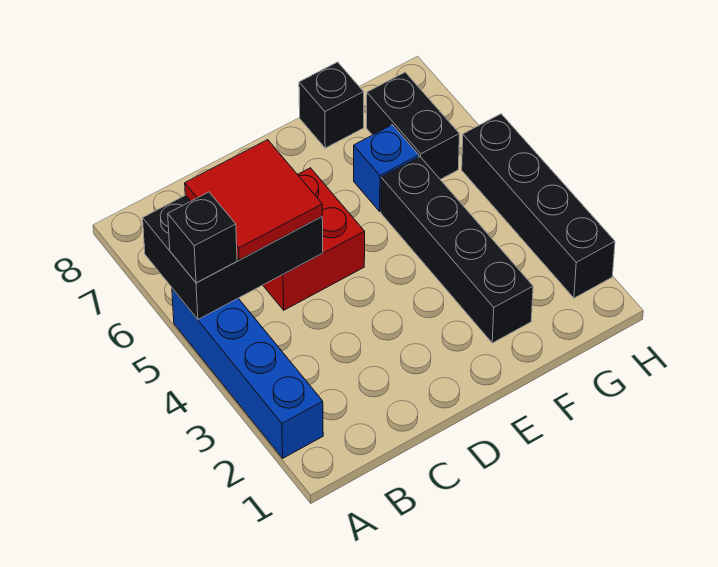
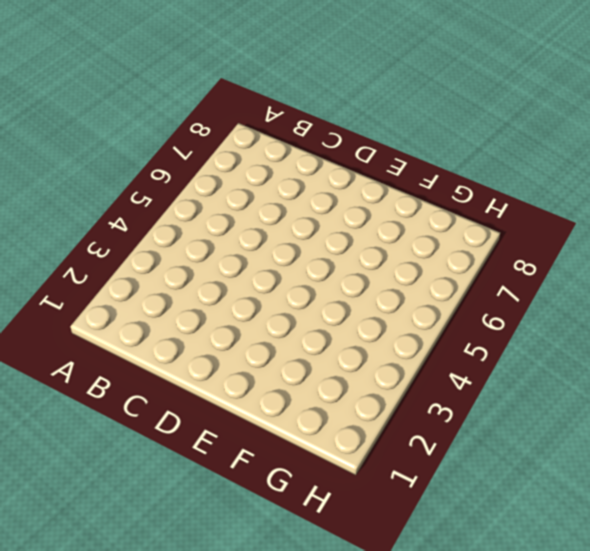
none -> blue 1x4 brick [172,288,323,458]
none -> red 2x2 brick [263,168,365,310]

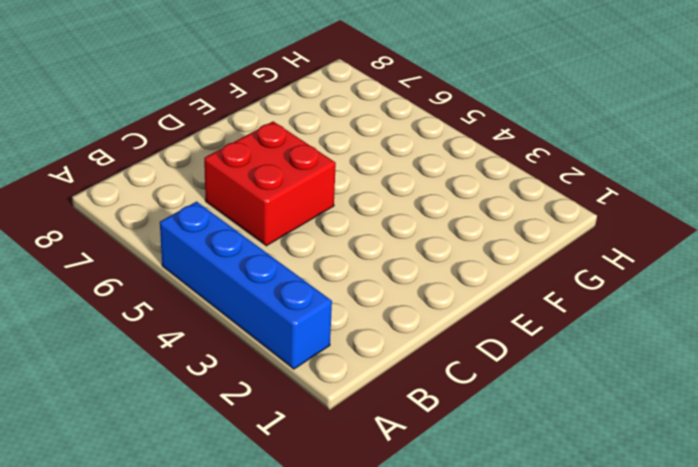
none -> black 1x4 brick [381,157,533,343]
none -> blue 1x1 brick [354,125,419,211]

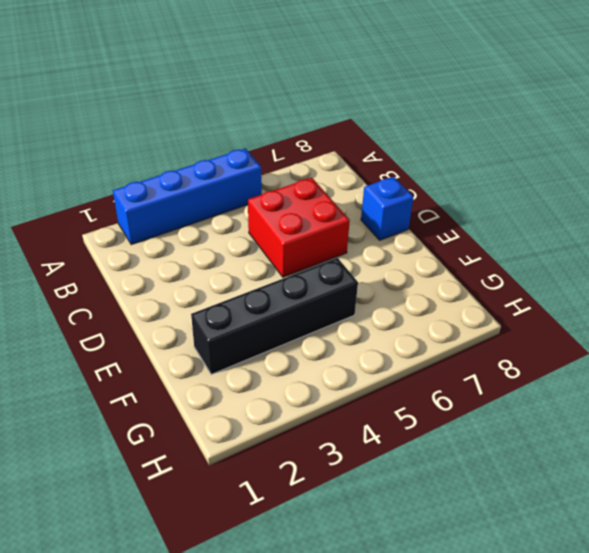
blue 1x1 brick [361,177,413,240] -> blue 1x1 brick moved to [354,125,419,211]
none -> black 1x1 brick [299,62,364,148]
none -> black 1x2 brick [367,72,459,179]

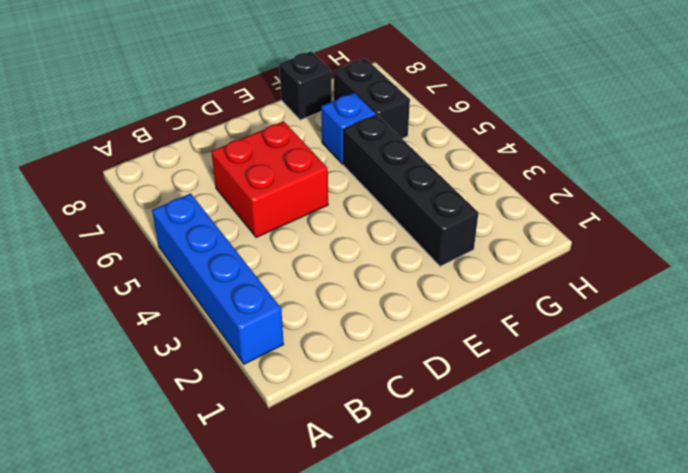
none -> black 1x4 brick [462,114,615,298]
none -> black 2x3 brick [143,195,323,319]

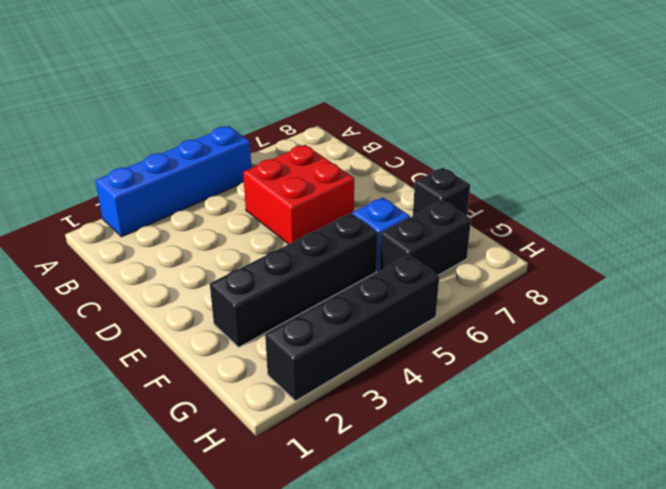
none -> black 2x3 brick [143,195,323,319]
none -> black 1x1 brick [168,192,237,283]

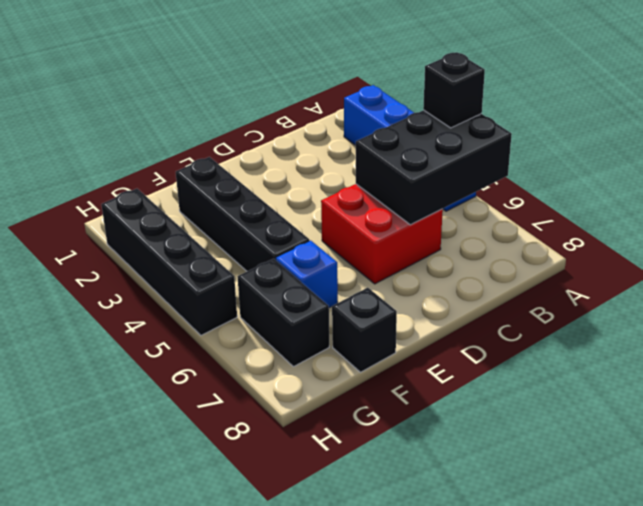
none -> red 2x2 tile [185,140,322,260]

